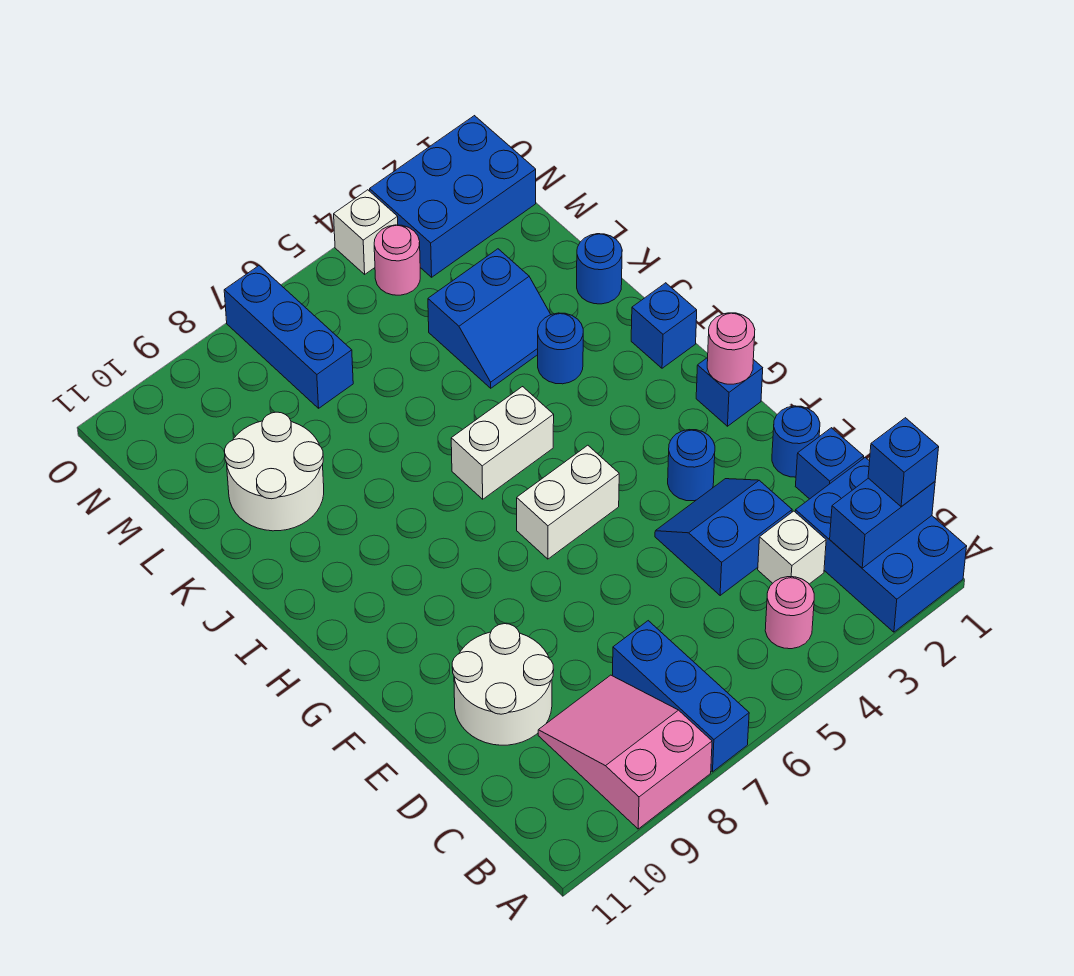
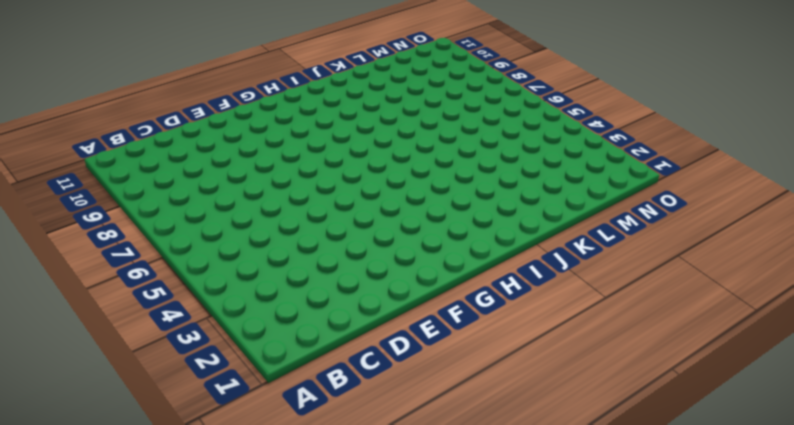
none -> blue 2x3 brick [795,457,967,632]
none -> blue 1x3 brick [612,621,749,772]
none -> pink 2x3 slope [538,675,712,829]

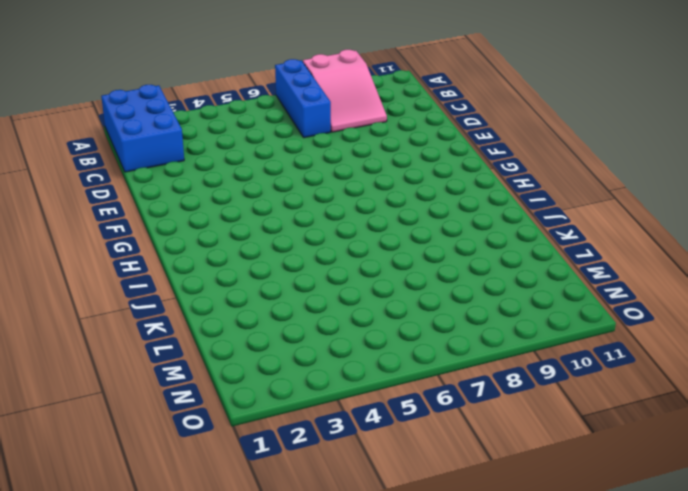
none -> pink 1x1 round brick [765,577,814,649]
none -> white 1x1 brick [758,511,826,584]
none -> blue 1x1 brick [795,428,864,499]

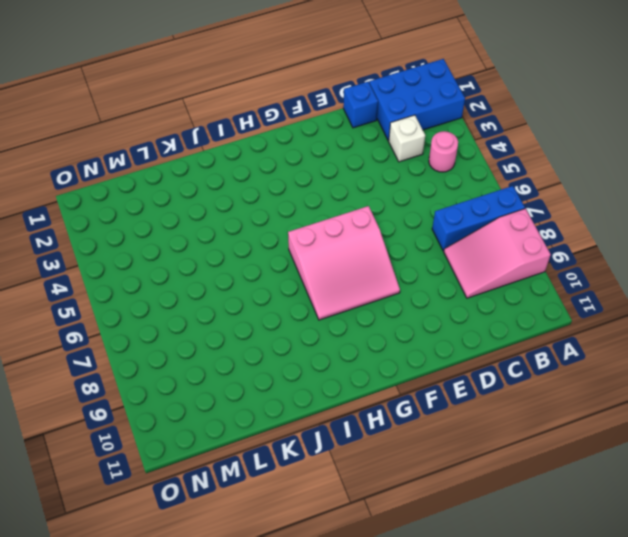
pink 3x3 slope [288,206,400,320] -> white 1x2 brick [517,445,619,559]
none -> blue 2x2 slope [655,479,792,596]
none -> white 2x2 round brick [452,624,554,745]
none -> blue 1x1 round brick [772,406,820,477]

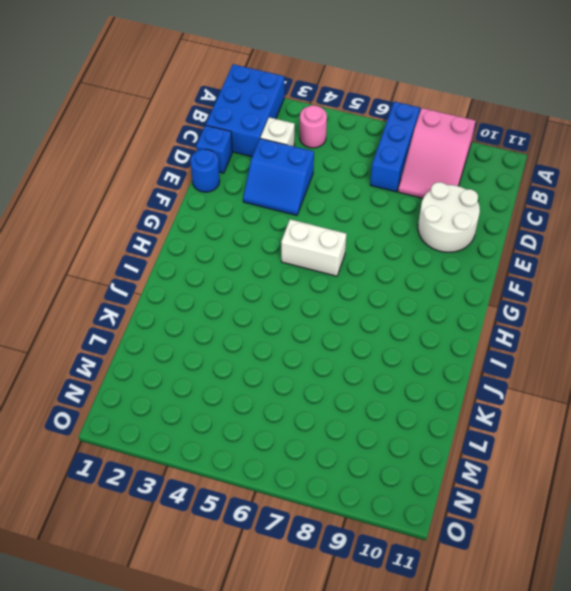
none -> blue 1x1 round brick [668,430,715,501]
none -> blue 1x1 brick [696,358,763,426]
none -> blue 1x1 brick [631,283,697,368]

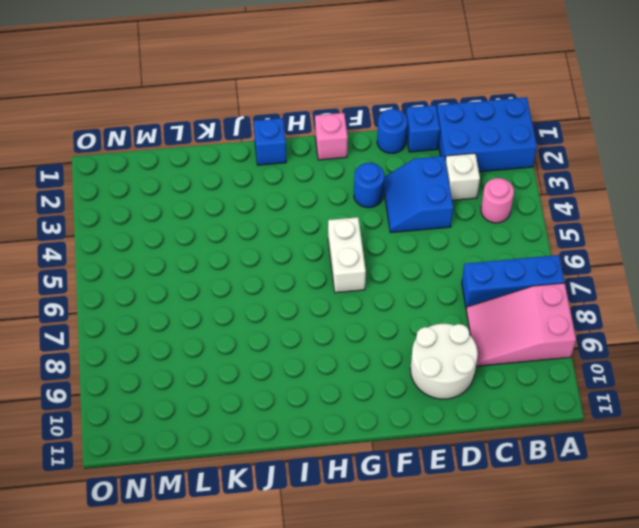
pink 1x1 brick [315,113,348,160] -> blue 1x1 brick [696,358,763,426]
none -> white 1x2 brick [451,387,554,499]
none -> blue 1x1 round brick [538,313,583,384]
none -> blue 1x1 round brick [577,234,622,304]

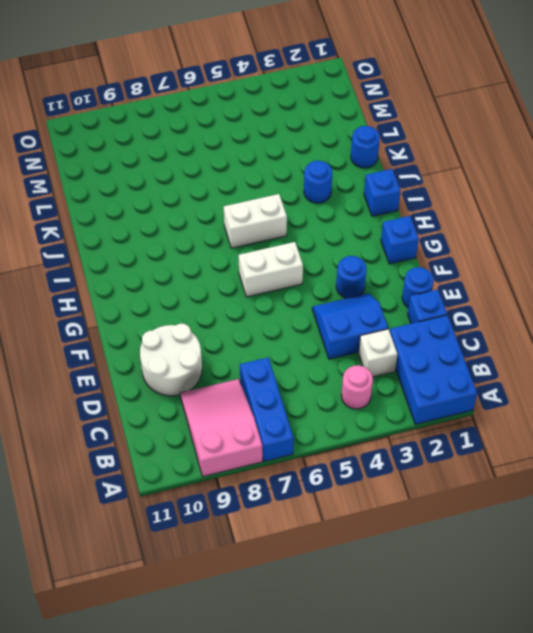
none -> blue 2x2 slope [428,249,551,388]
none -> white 2x2 round brick [225,412,324,531]
none -> blue 1x3 brick [224,266,353,408]

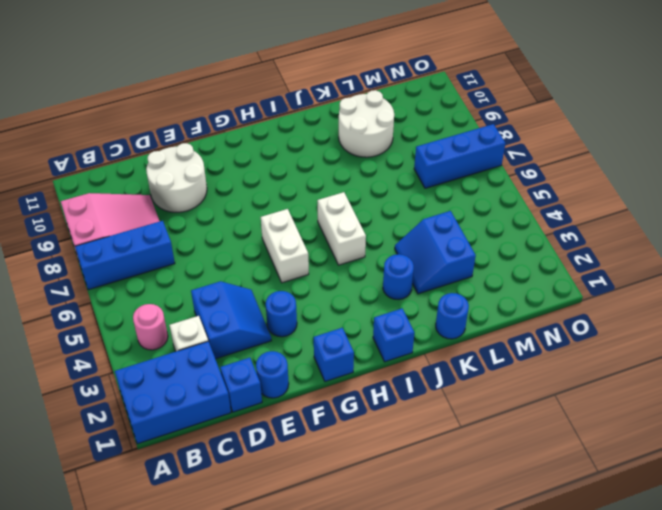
none -> blue 2x3 brick [370,116,536,277]
none -> pink 1x1 round brick [374,225,420,295]
none -> white 1x1 brick [334,190,398,274]

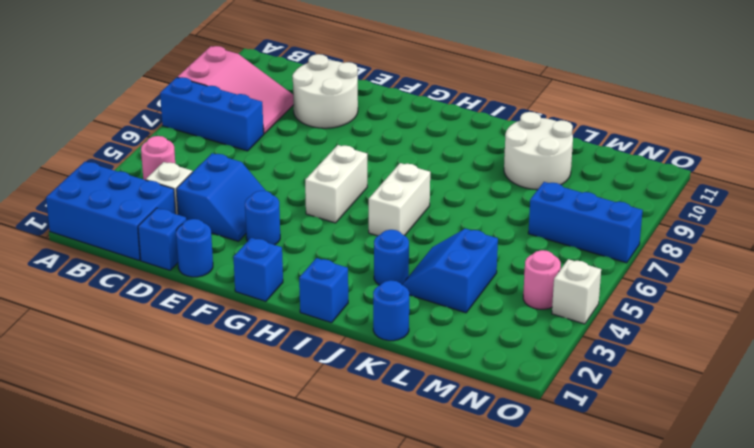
none -> blue 2x3 brick [370,116,536,277]
none -> blue 1x2 brick [830,478,935,568]
none -> pink 1x1 round brick [707,313,755,384]

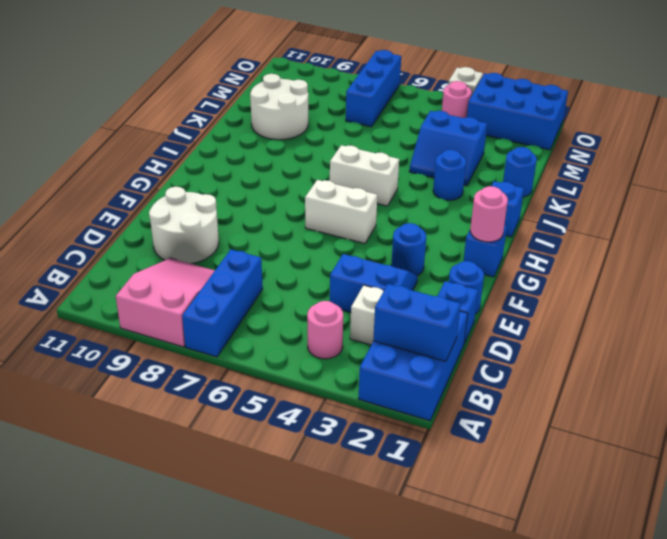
none -> blue 1x1 brick [868,418,939,507]

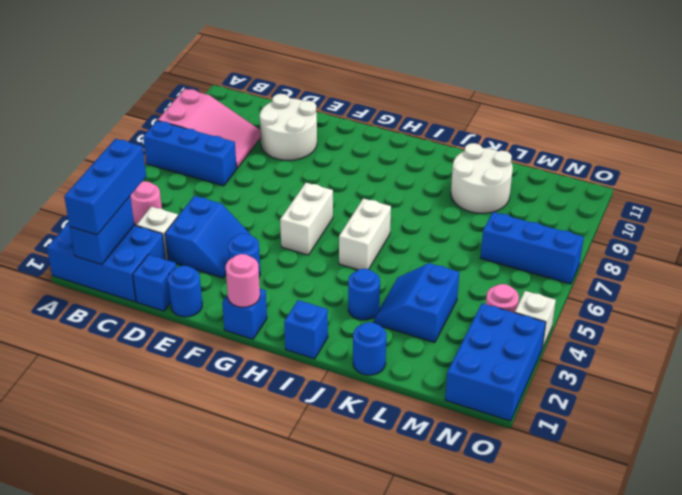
blue 1x3 brick [64,139,146,235] -> blue 1x1 brick [868,418,939,507]

